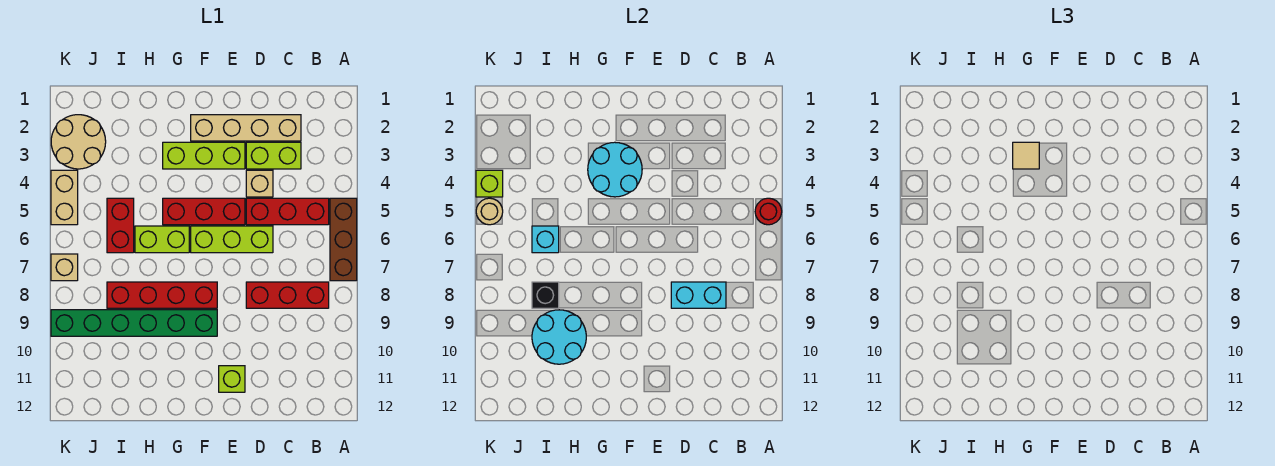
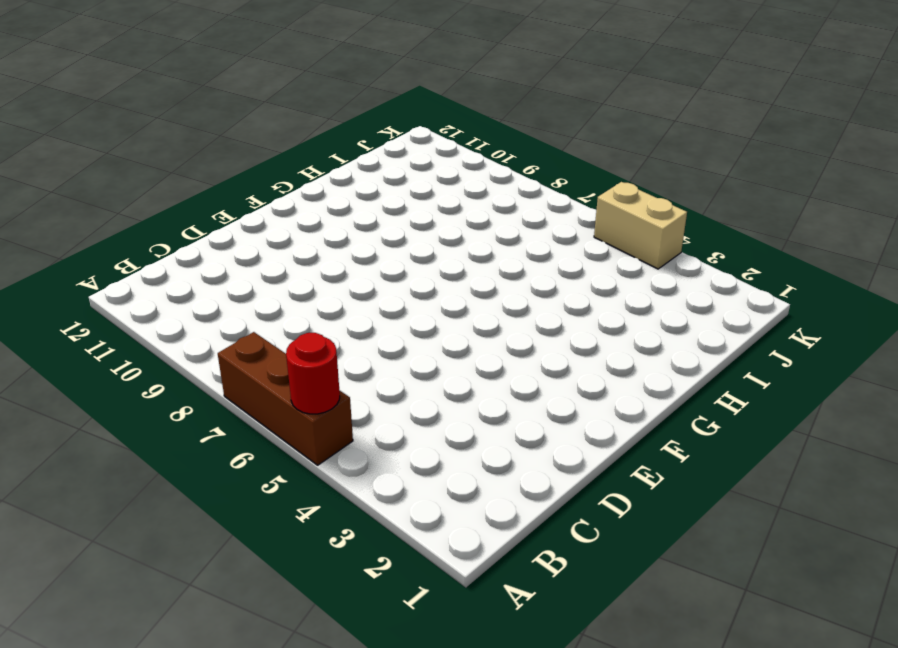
none -> red 1x3 brick [246,198,329,225]
none -> red 1x3 brick [246,282,329,308]
none -> tan 1x4 brick [191,115,301,141]

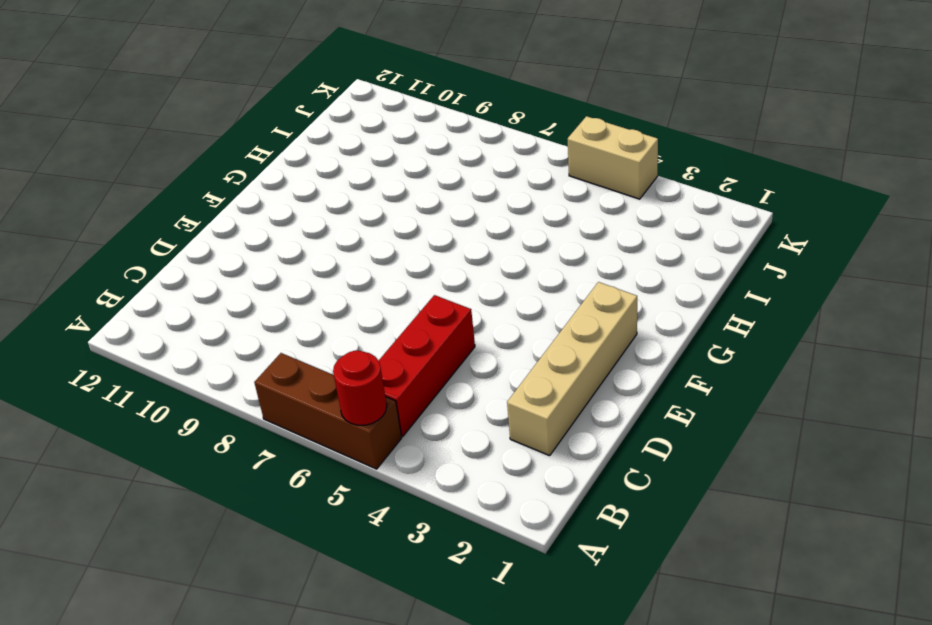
none -> red 1x3 brick [246,282,329,308]
none -> lime 1x2 brick [246,142,301,169]
none -> tan 1x1 brick [246,170,273,197]

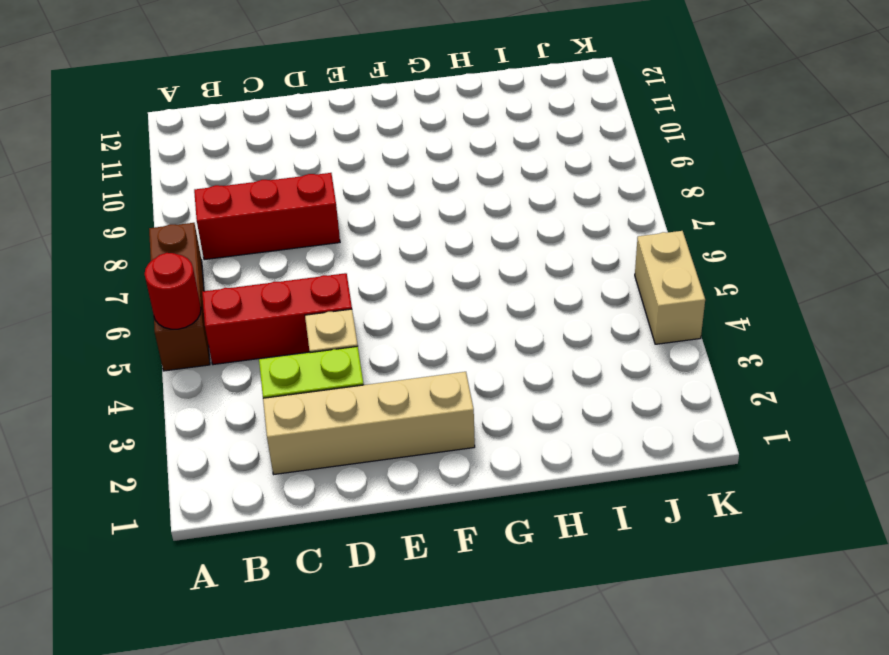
none -> lime 1x3 brick [191,226,273,253]
none -> lime 1x3 brick [163,142,245,169]
none -> red 1x3 brick [163,198,245,225]

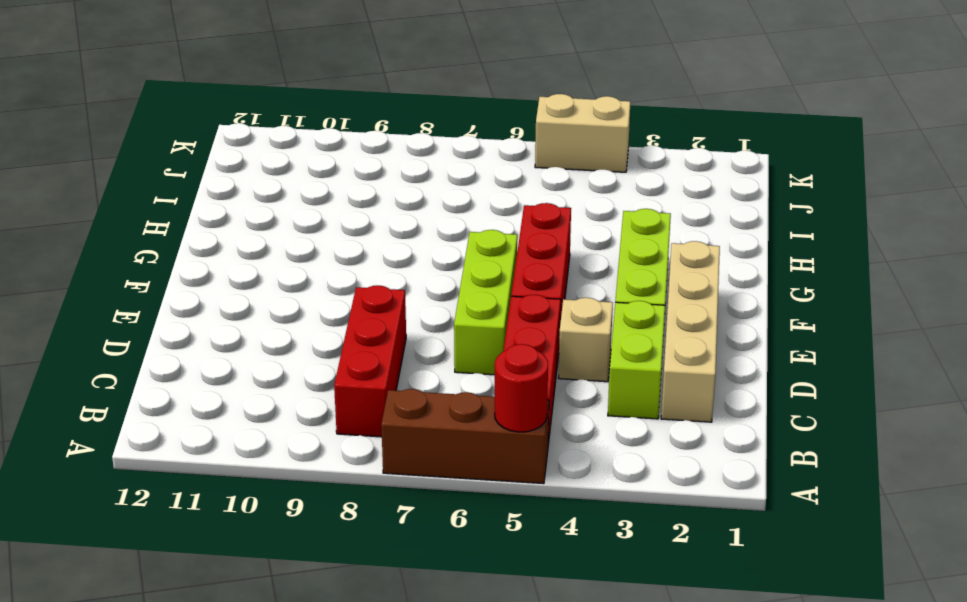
none -> lime 1x1 brick [219,366,245,392]
none -> red 1x4 brick [107,282,217,308]
none -> green 1x6 brick [51,310,217,336]

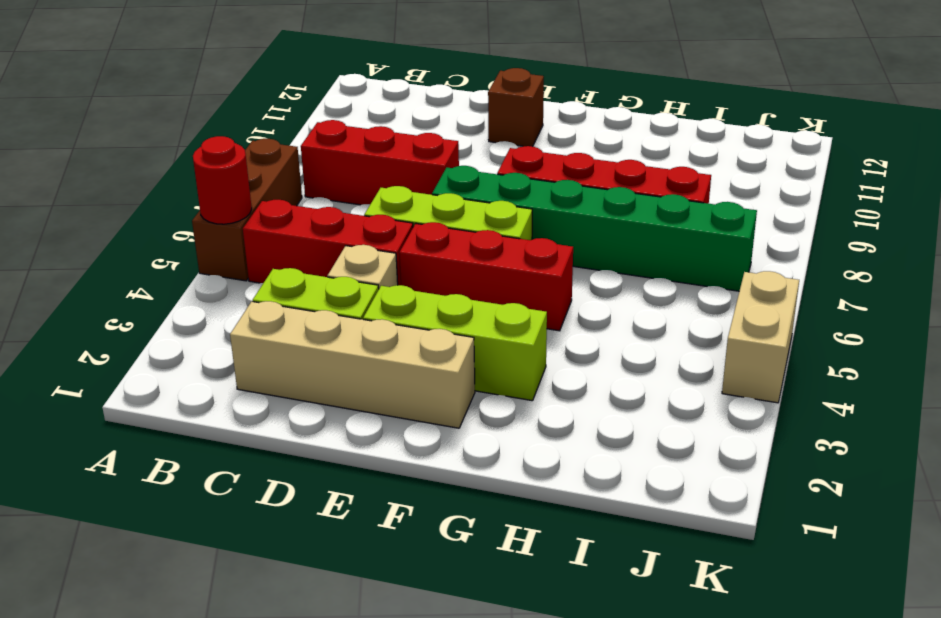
green 1x6 brick [432,166,757,291] -> green 1x6 brick moved to [51,310,217,336]
brown 1x1 brick [488,68,544,147] -> lime 1x1 brick [219,366,245,392]
none -> lime 1x2 brick [135,226,189,253]
none -> red 1x2 brick [107,198,134,253]
none -> tan 2x2 round brick [51,115,106,169]

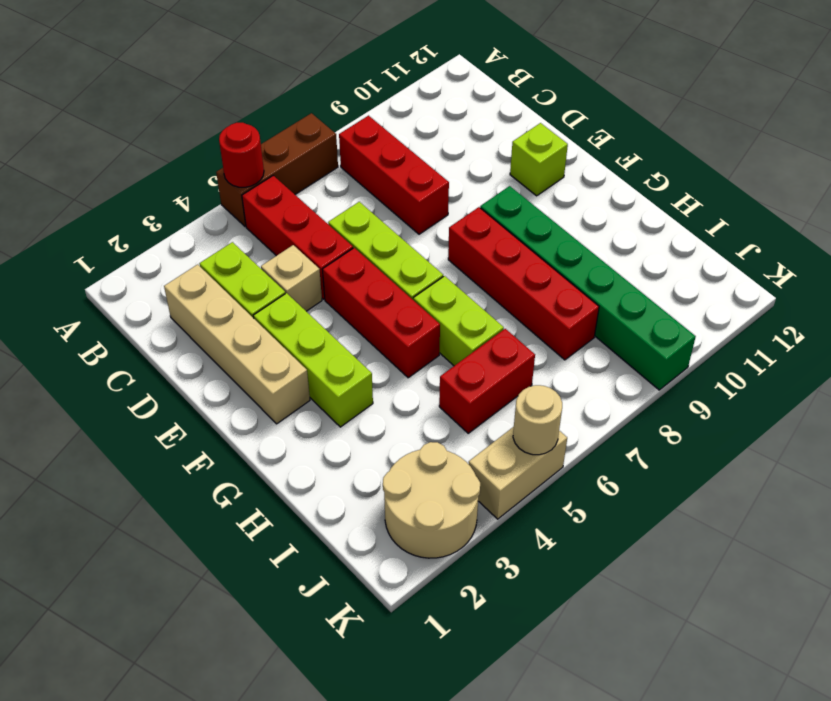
none -> tan 1x1 brick [51,254,78,281]
none -> cyan 1x2 brick [671,282,726,308]
none -> cyan 2x2 round brick [588,142,642,197]

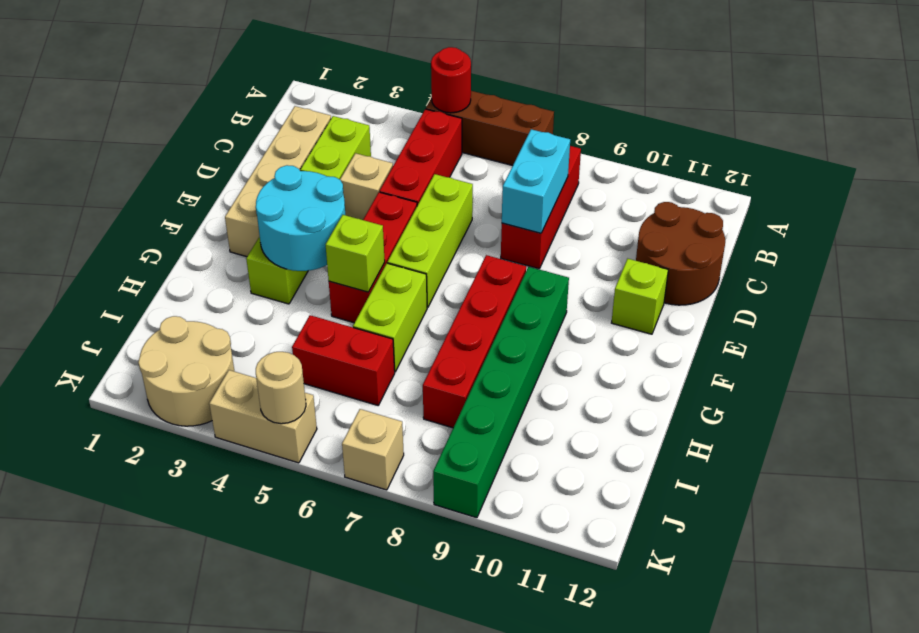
brown 2x2 round brick [636,202,725,305] -> none
lime 1x1 brick [326,215,385,292] -> lime 1x1 brick moved to [476,170,503,197]
none -> cyan 2x2 round brick [532,310,586,364]
none -> cyan 1x1 brick [532,226,559,253]
none -> black 1x1 brick [532,282,559,308]

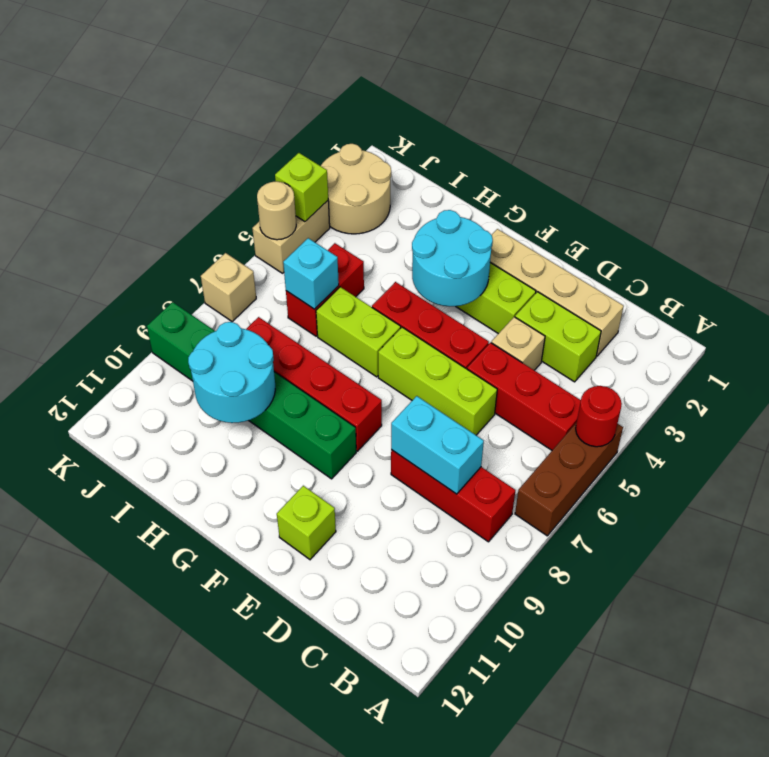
none -> black 1x1 brick [532,282,559,308]
none -> tan 1x1 tile [1013,142,1039,169]

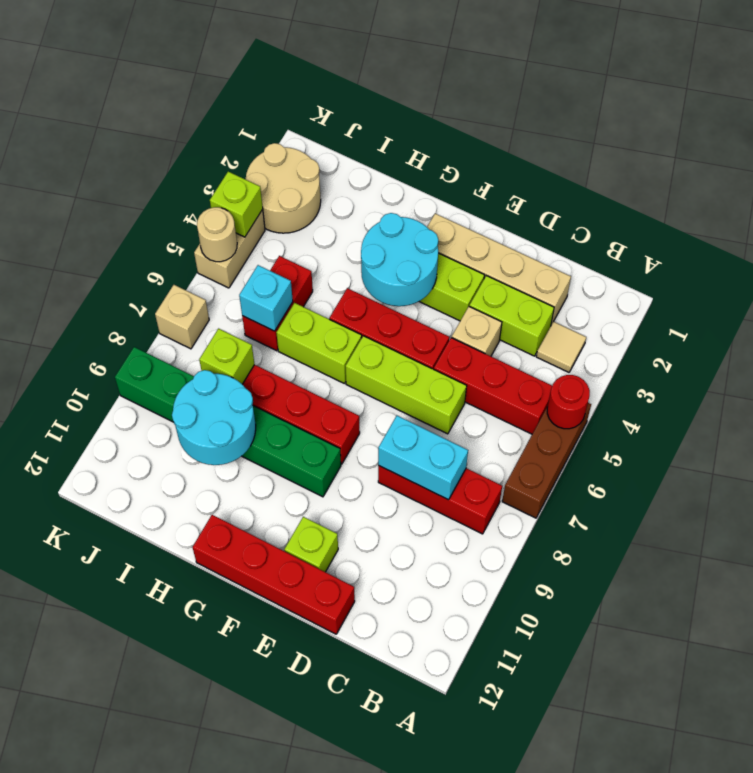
tan 1x1 tile [536,322,586,372] -> tan 1x1 tile moved to [1013,142,1039,169]
red 1x4 brick [192,515,355,634] -> none
lime 1x1 brick [199,329,255,384] -> black 1x1 brick [532,282,559,308]

